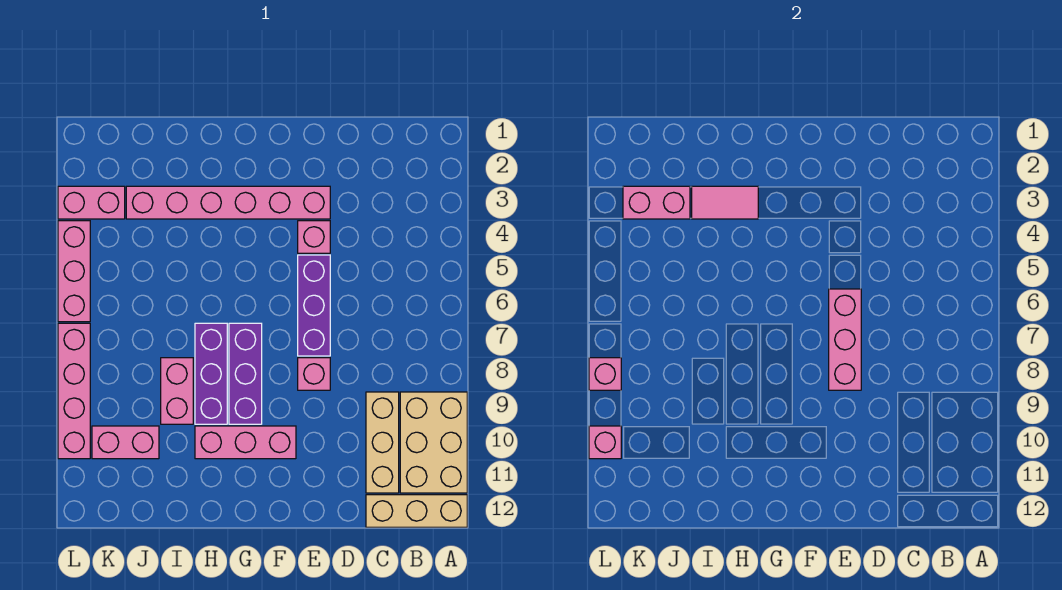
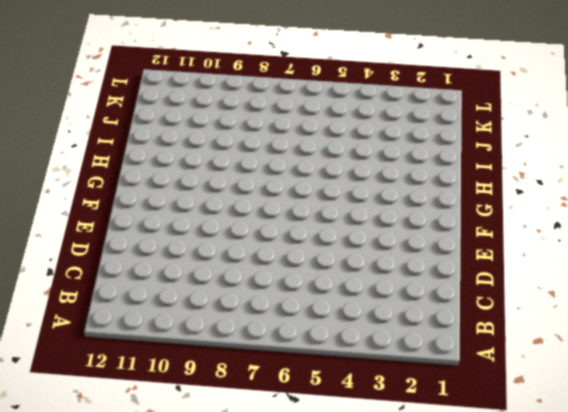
none -> tan 2x3 brick [400,392,467,493]
none -> tan 1x3 brick [366,495,467,527]
none -> tan 1x3 brick [366,392,399,493]

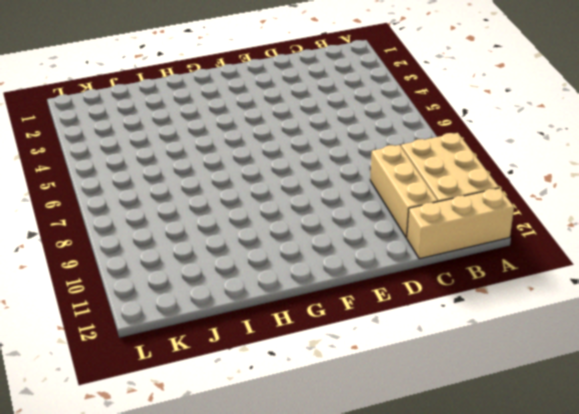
none -> pink 1x6 brick [126,186,330,219]
none -> pink 1x1 brick [298,221,330,253]
none -> purple 1x3 brick [298,255,330,356]

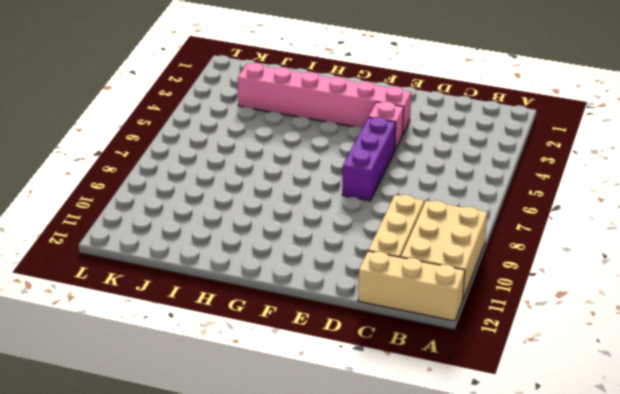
none -> pink 1x1 brick [298,358,330,390]
none -> pink 1x3 brick [195,426,296,459]
none -> purple 1x3 brick [229,323,262,424]

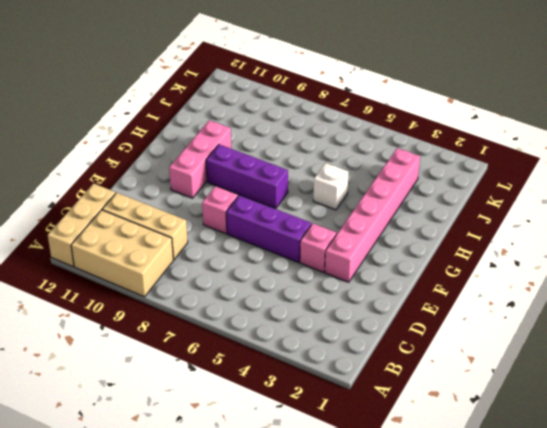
white 1x1 brick [313,163,349,210] -> none
none -> purple 1x3 brick [195,323,227,424]
none -> pink 1x2 brick [161,358,193,424]
none -> pink 1x2 brick [92,426,159,459]

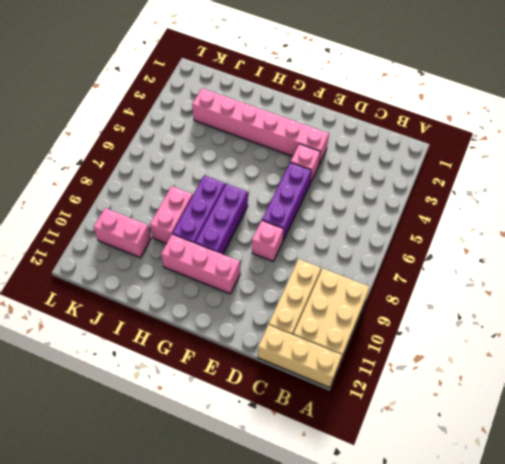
none -> pink 1x2 brick [58,186,125,219]
none -> pink 1x3 brick [58,221,90,322]
none -> pink 1x4 brick [58,323,90,459]

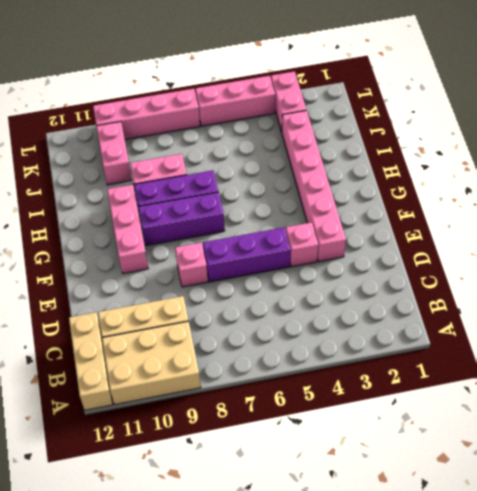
none -> pink 1x3 brick [829,289,861,390]
none -> pink 1x2 tile [692,186,758,219]
none -> pink 1x2 brick [623,186,690,219]

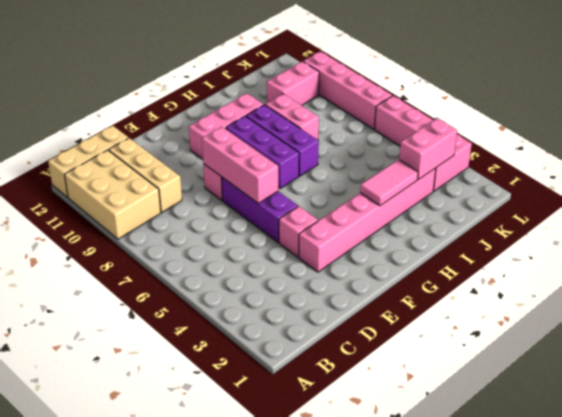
none -> pink 1x1 brick [589,358,621,390]
none -> pink 1x1 brick [589,426,621,459]

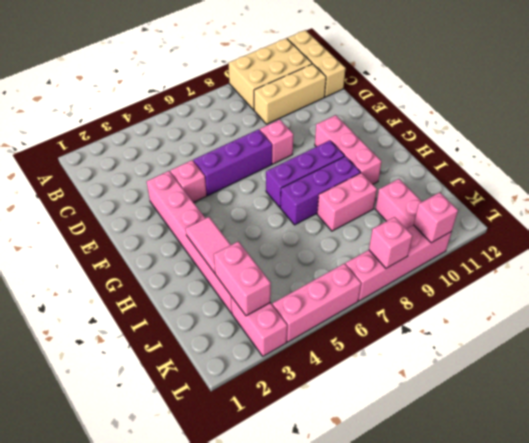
none -> pink 1x3 brick [829,289,861,390]

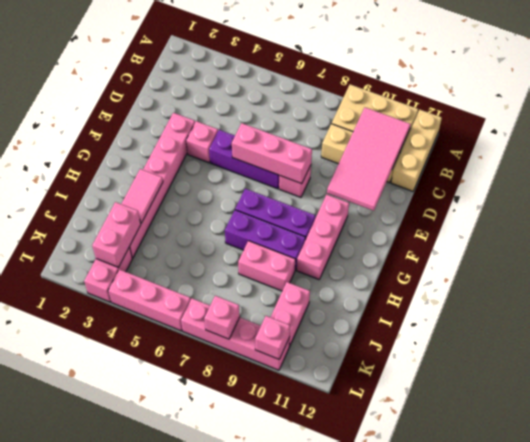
pink 2x4 tile [327,107,411,211] -> none

